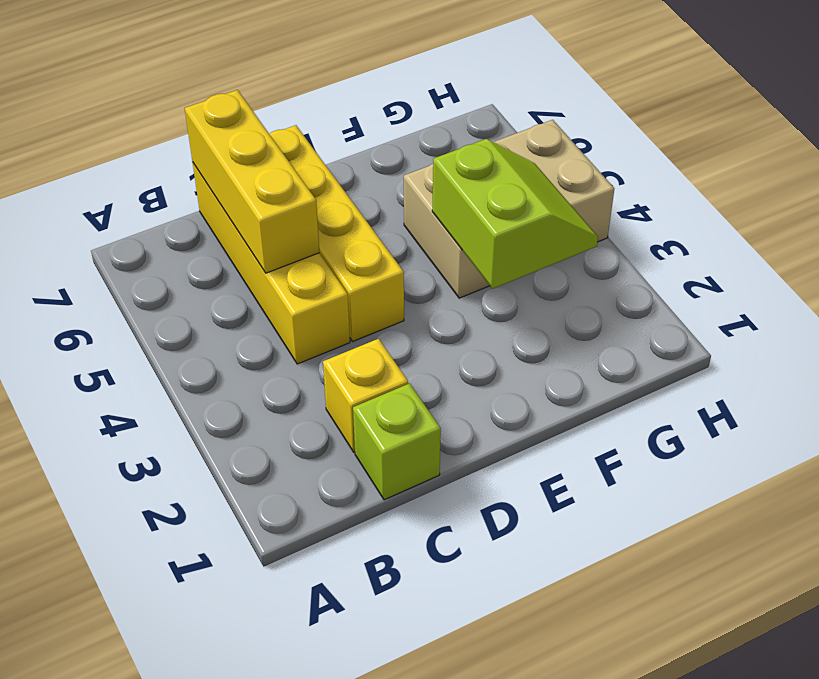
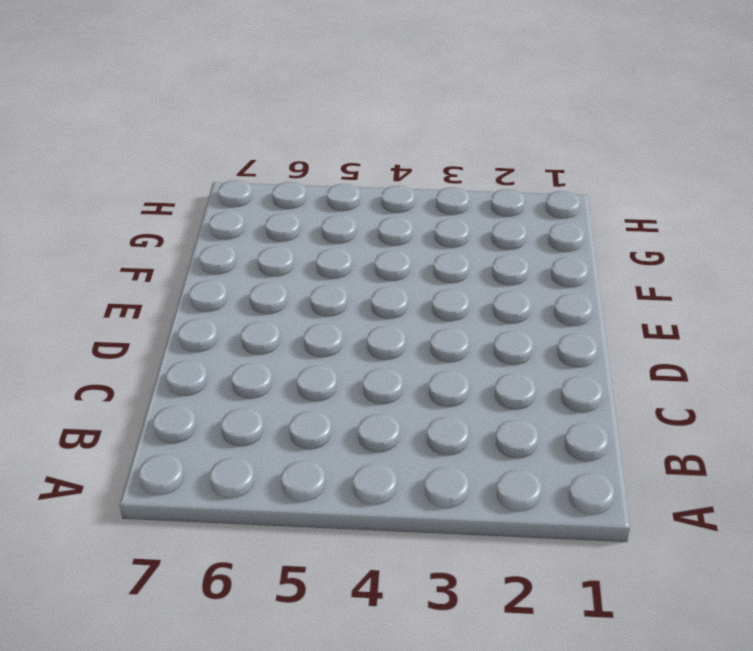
none -> lime 1x1 brick [353,383,441,500]
none -> yellow 1x1 brick [323,339,408,452]

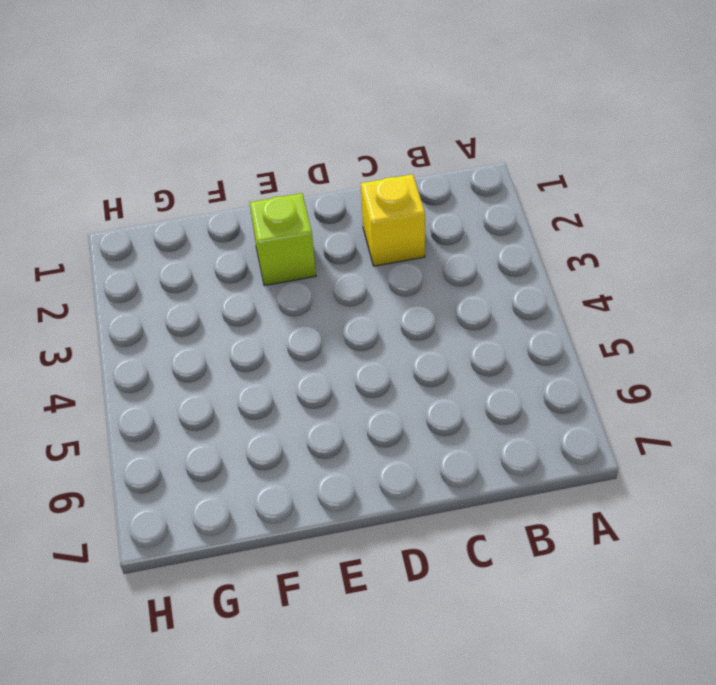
lime 1x1 brick [249,193,316,286] -> lime 1x1 brick moved to [353,383,441,500]
none -> yellow 1x4 brick [193,163,350,364]
none -> yellow 1x4 brick [270,125,404,341]

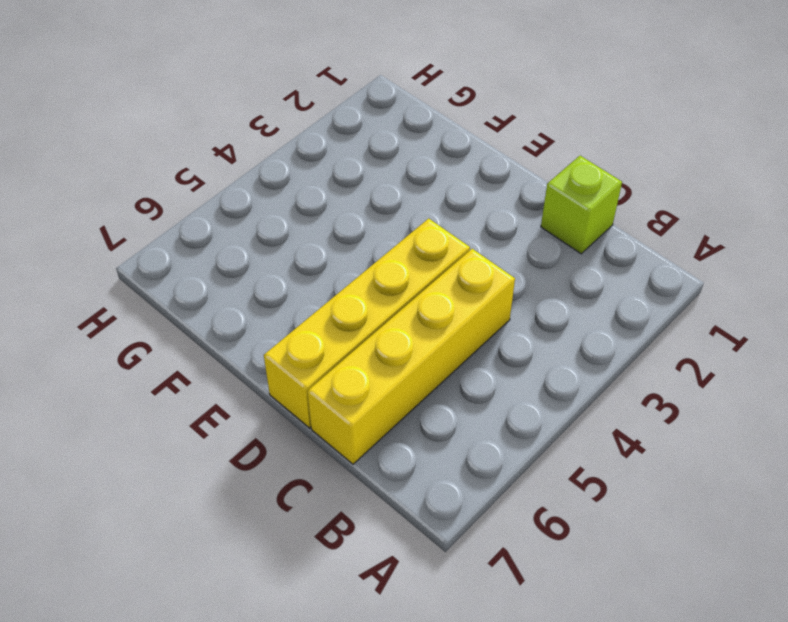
none -> yellow 1x1 brick [323,339,408,452]
none -> tan 2x3 brick [404,120,614,298]

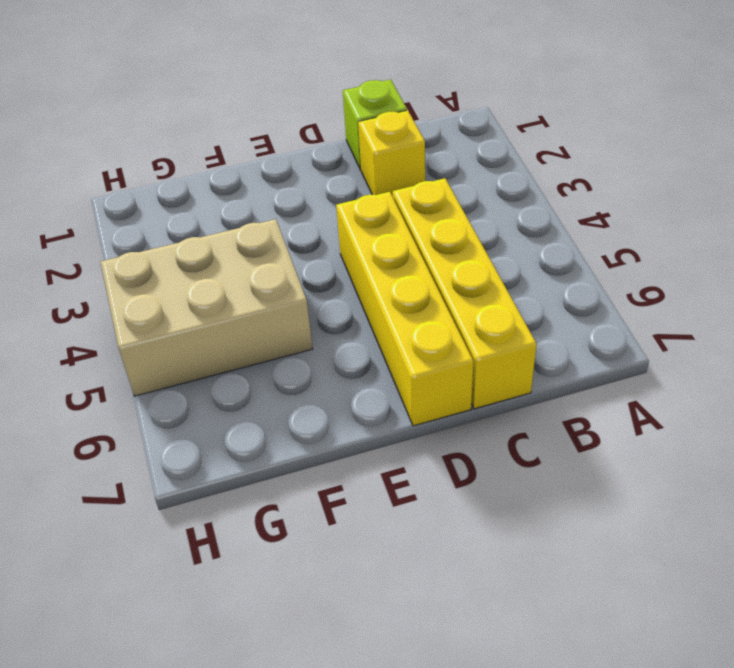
none -> yellow 1x3 brick [185,90,320,273]
none -> lime 2x2 slope [432,139,598,289]

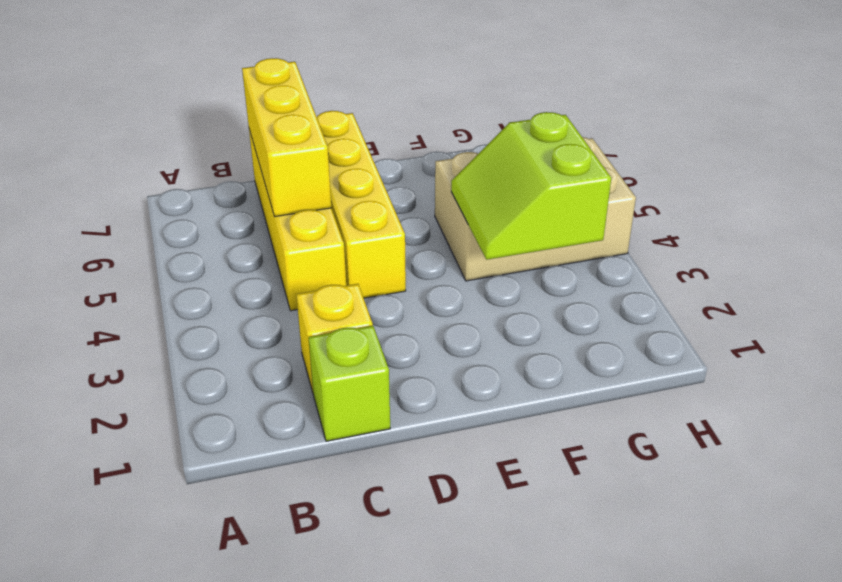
lime 2x2 slope [451,112,611,260] -> lime 2x2 slope turned to [432,139,598,289]

